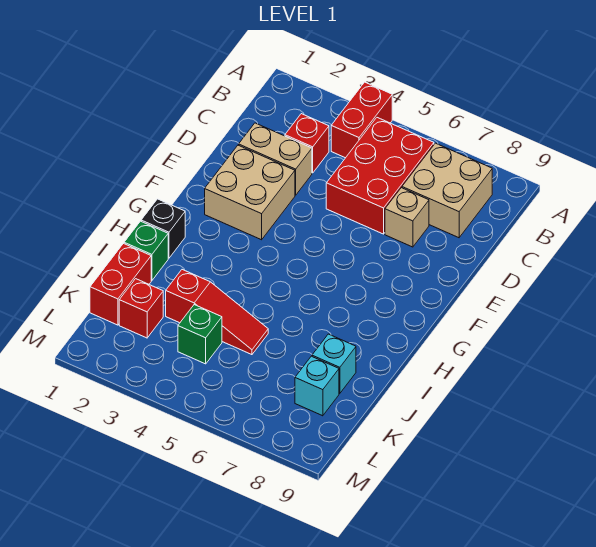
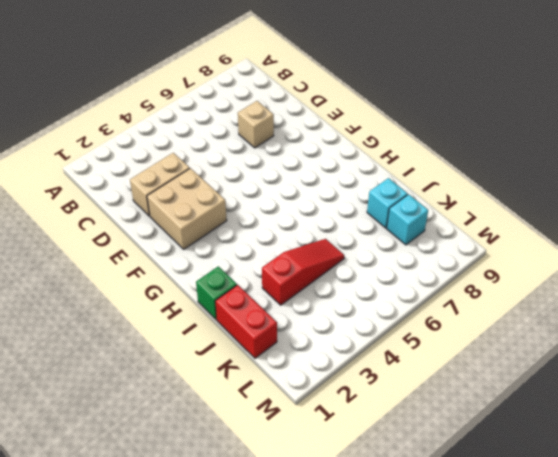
none -> red 1x2 brick [331,82,392,158]
none -> red 2x3 brick [326,118,434,234]
none -> tan 2x2 brick [402,143,492,238]

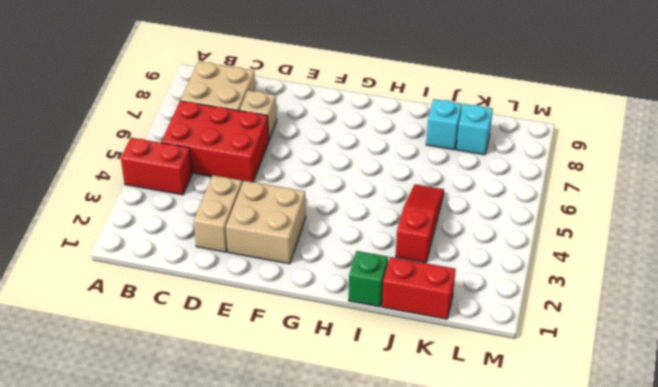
none -> red 1x1 brick [285,114,329,173]
none -> black 1x1 brick [141,199,185,258]
none -> red 1x1 brick [119,279,163,338]

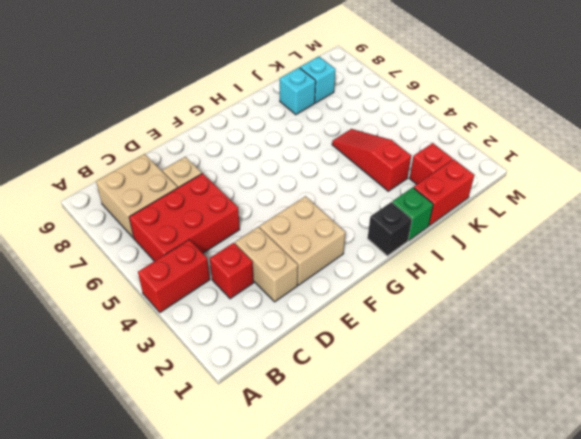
none -> green 1x1 brick [178,305,222,364]

